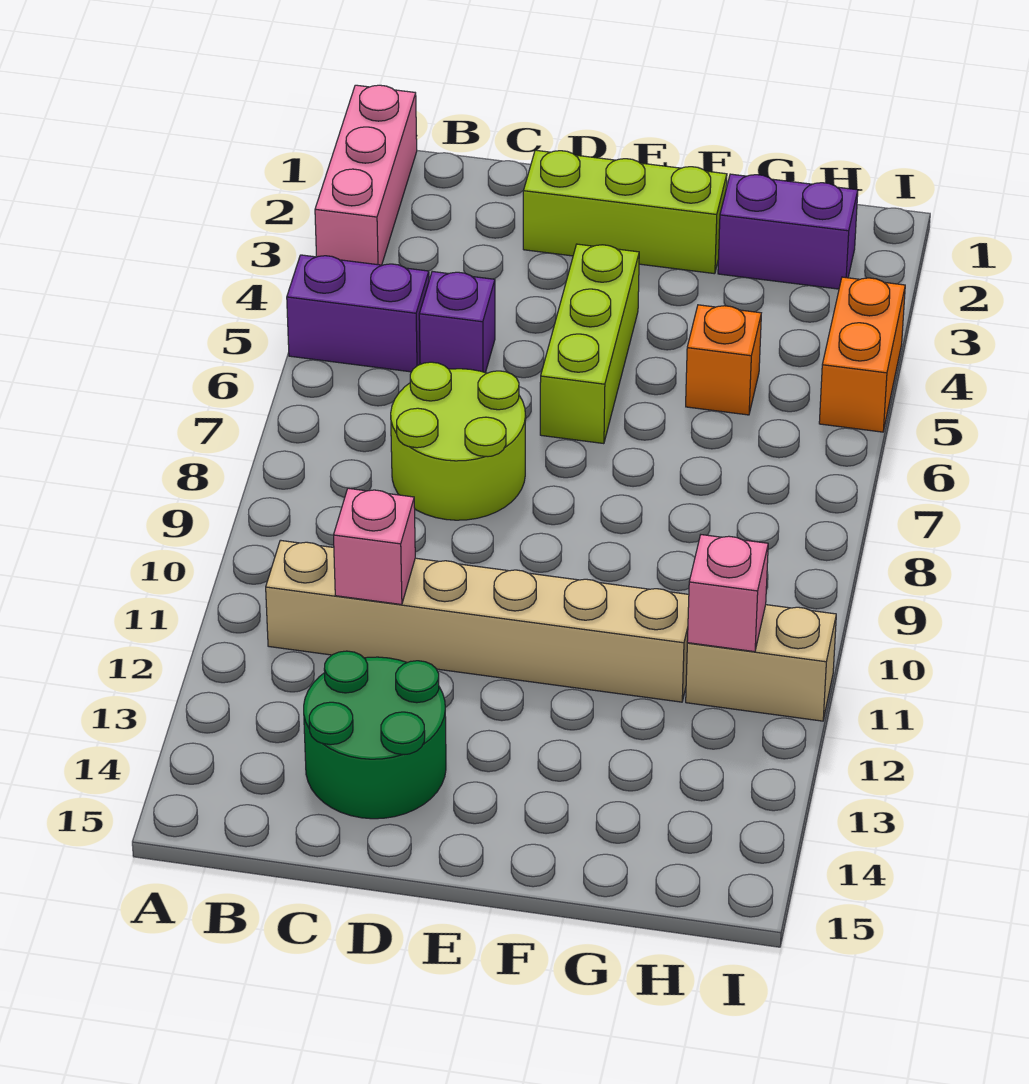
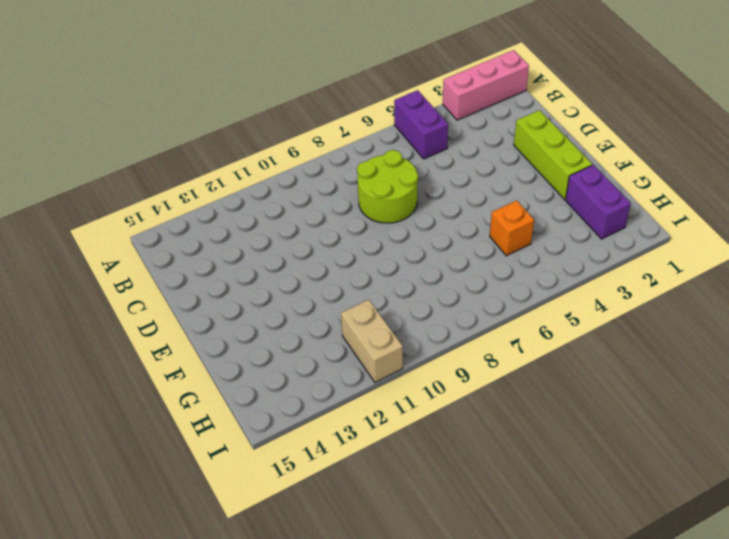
none -> tan 1x6 brick [266,540,689,702]
none -> purple 1x1 brick [419,272,495,373]
none -> green 2x2 round brick [304,651,446,819]

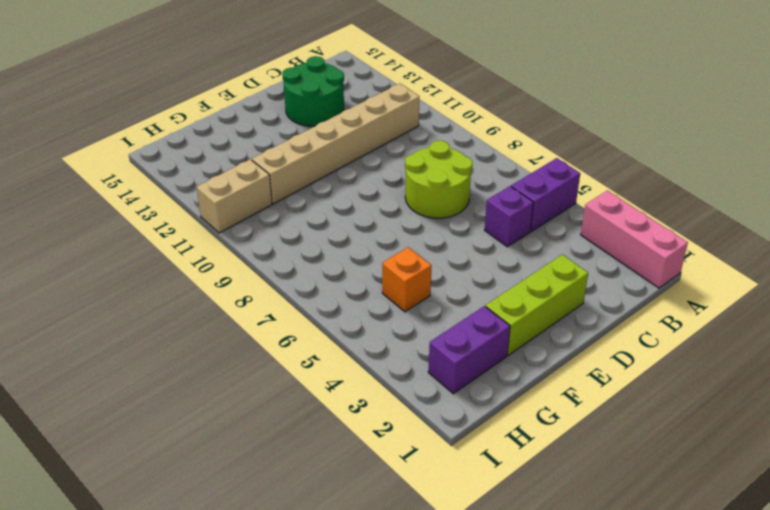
none -> lime 1x3 brick [540,244,639,444]
none -> orange 1x2 brick [819,277,905,432]
none -> pink 1x1 brick [334,488,415,605]

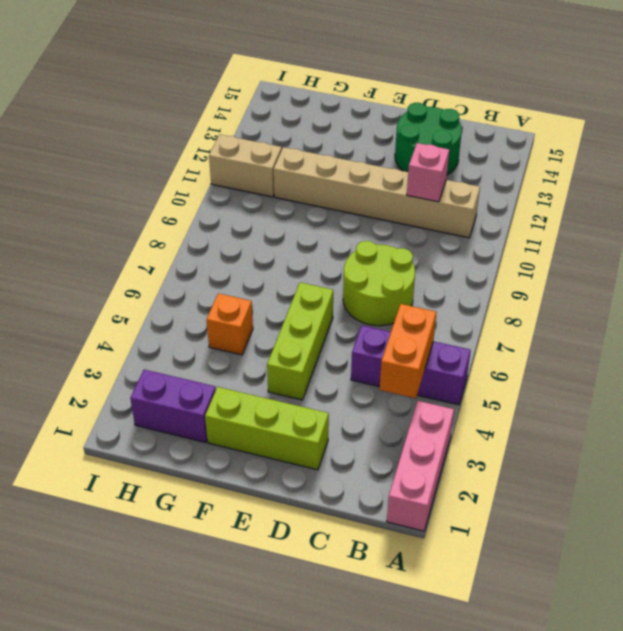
orange 1x2 brick [380,304,436,398] -> orange 1x2 brick moved to [819,277,905,432]
none -> pink 1x1 brick [687,535,768,652]

